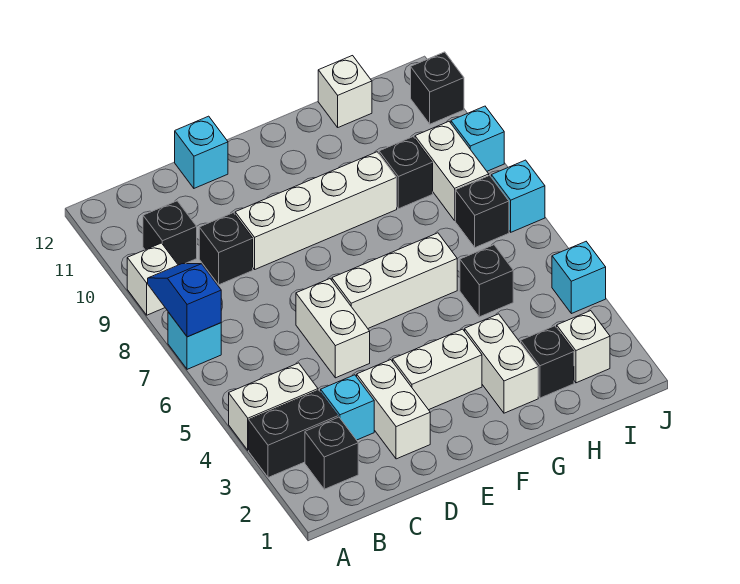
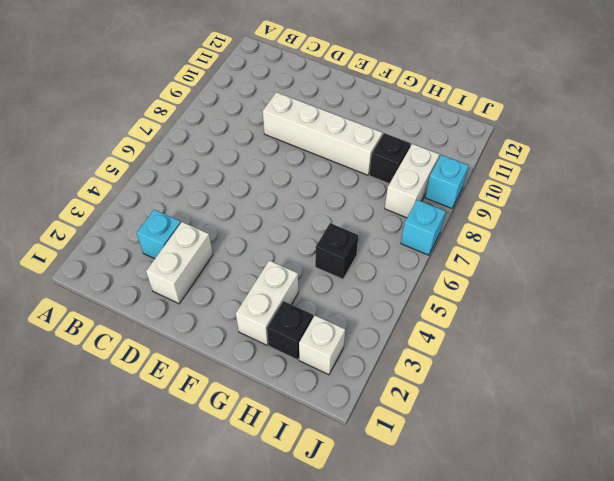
none -> black 1x2 brick [249,390,338,477]
none -> white 1x2 brick [229,363,318,450]
none -> cyan 1x1 brick [168,312,221,369]

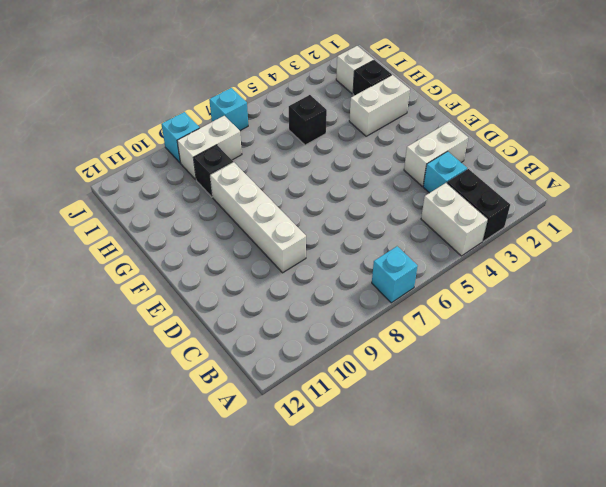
none -> white 1x1 brick [127,243,178,315]
none -> black 1x1 brick [305,417,358,489]
none -> black 1x1 brick [143,201,197,265]

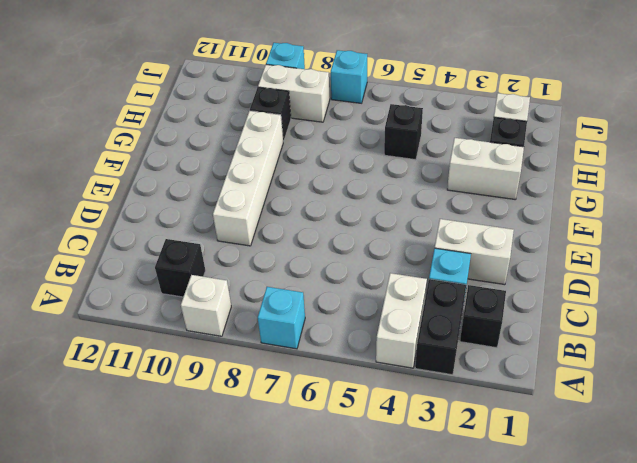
none -> black 1x1 brick [199,213,253,285]
none -> white 1x2 brick [296,279,370,378]
none -> cyan 1x1 brick [175,116,228,188]

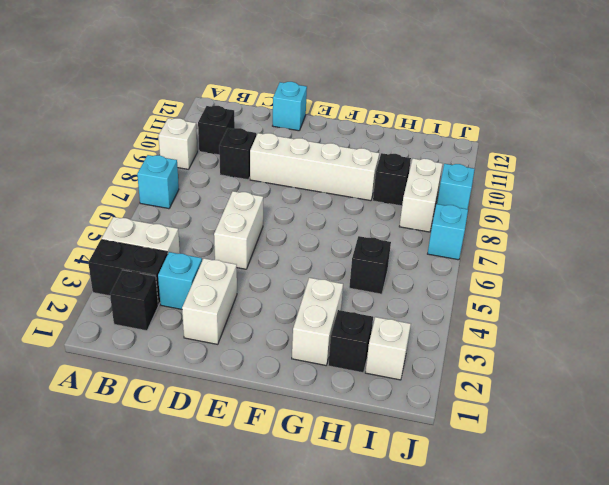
none -> white 1x2 brick [393,329,482,410]
none -> white 1x3 brick [332,233,457,328]
none -> white 1x1 brick [318,56,372,127]

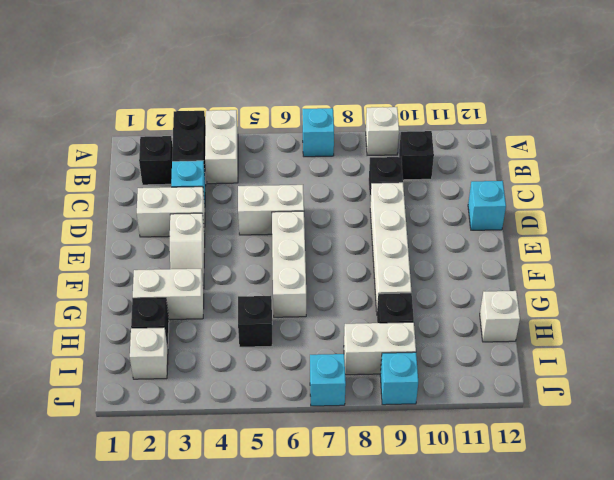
white 1x2 slope [170,213,205,288] -> white 1x2 brick [393,329,482,410]
none -> black 1x1 brick [455,175,509,248]
none -> cyan 1x1 brick [552,242,606,314]
none -> black 1x1 brick [411,52,464,124]

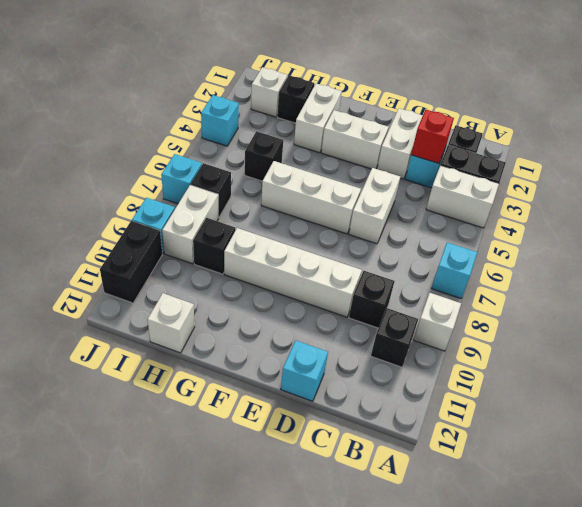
red 1x1 brick [411,110,454,163] -> none
black 1x2 brick [100,221,162,303] -> black 1x1 brick [411,52,464,124]
none -> blue 1x2 slope [148,264,221,337]

